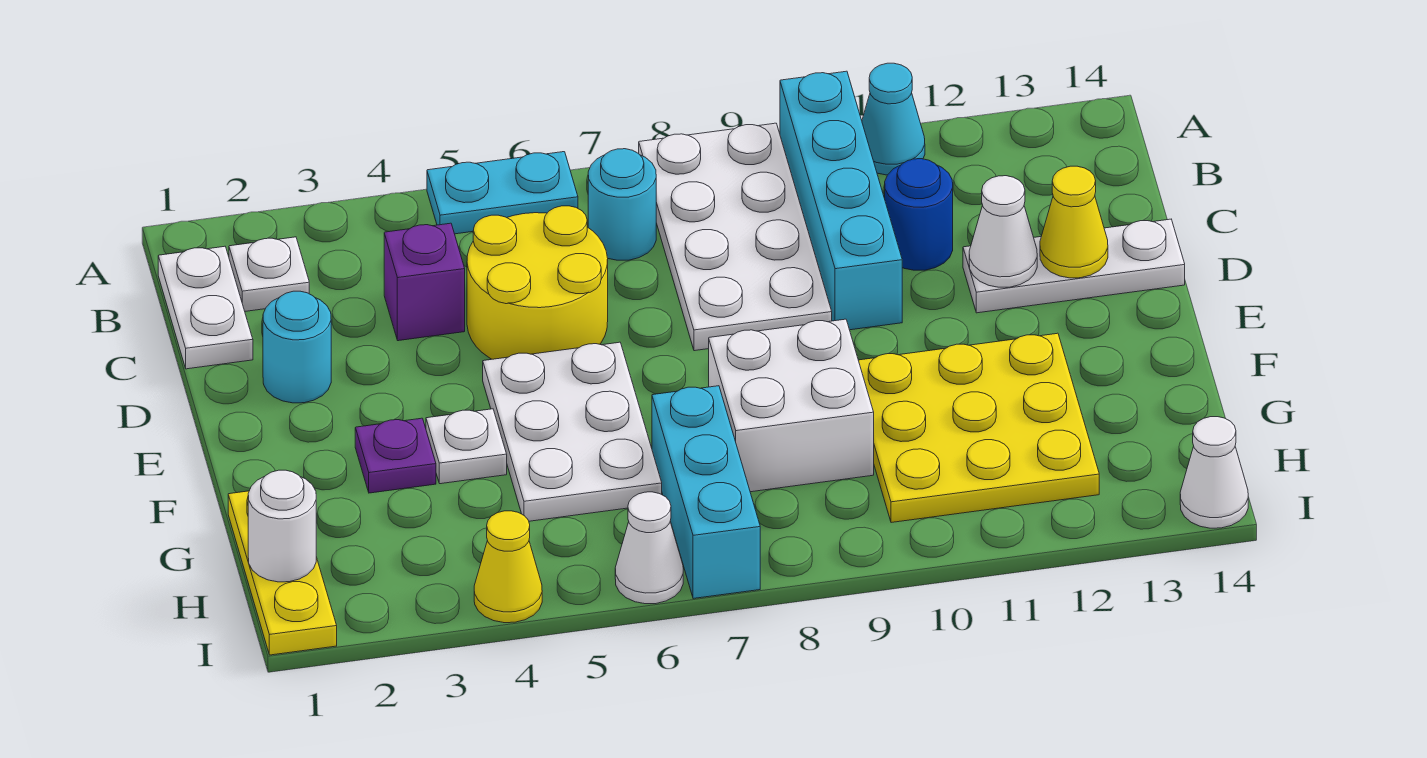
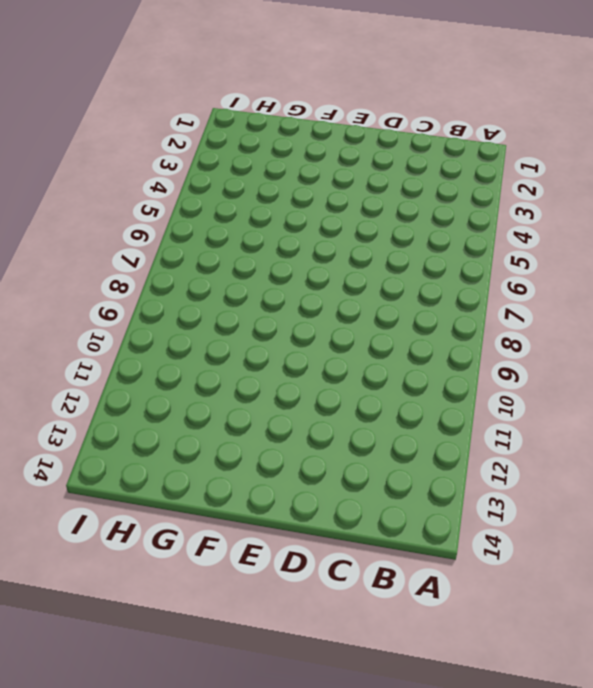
none -> cyan 1x2 plate [427,152,578,234]
none -> white 2x4 plate [639,123,832,351]
none -> cyan 1x4 brick [780,71,902,330]

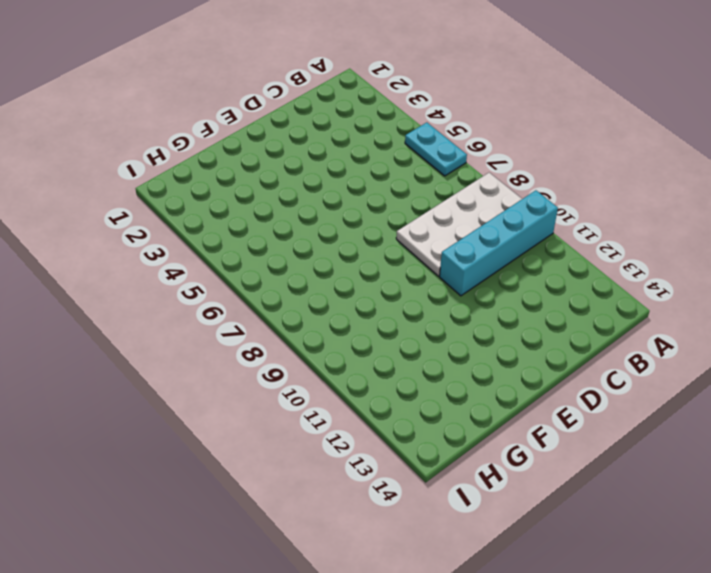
none -> cyan 1x1 cone [862,63,925,175]
none -> white 1x2 plate [158,246,253,369]
none -> white 1x1 plate [229,237,309,311]

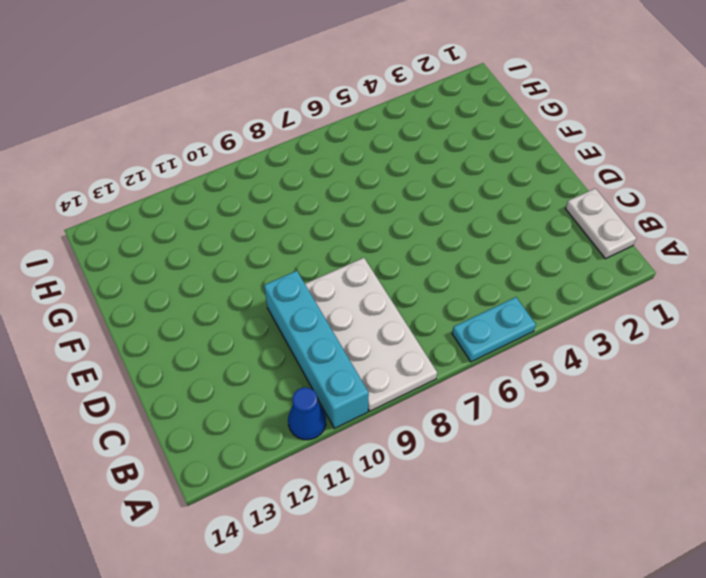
blue 1x1 cone [288,387,326,440] -> cyan 1x1 cone [862,63,925,175]
none -> white 1x1 plate [229,237,309,311]
none -> cyan 1x1 round brick [588,149,656,260]
none -> purple 1x1 brick [384,223,465,341]

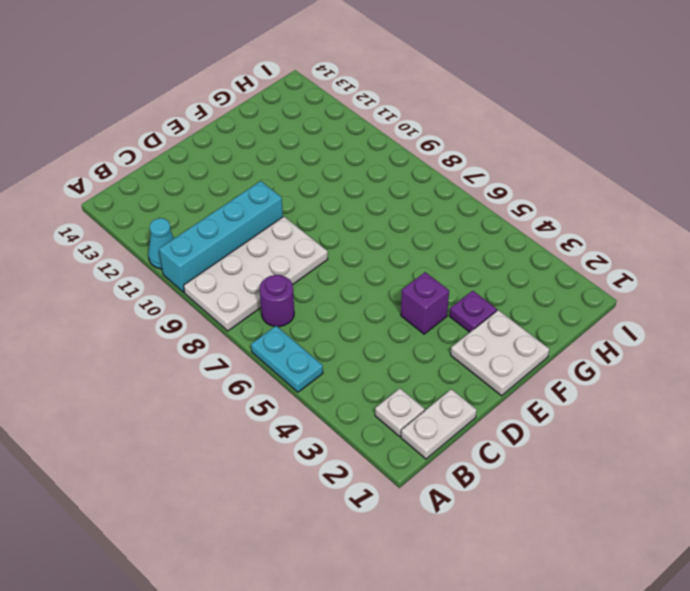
purple 1x1 round brick [260,275,294,327] -> cyan 1x1 round brick [588,149,656,260]
white 2x2 plate [451,310,549,396] -> none
purple 1x1 brick [401,272,449,334] -> purple 1x1 brick moved to [384,223,465,341]
none -> yellow 2x2 round brick [467,206,608,359]
none -> blue 1x1 round brick [885,159,953,270]
none -> cyan 1x1 round brick [263,291,331,403]

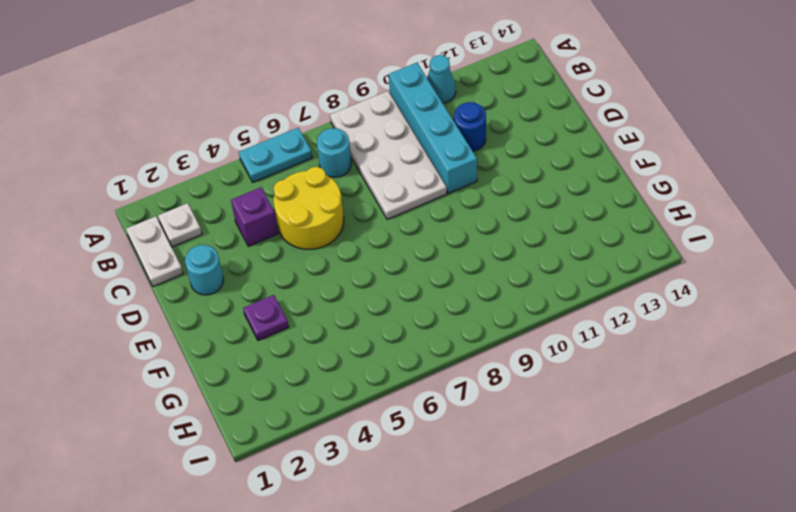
none -> white 1x3 plate [963,219,1185,313]
none -> white 2x3 plate [483,342,662,521]
none -> white 1x1 plate [426,409,507,484]

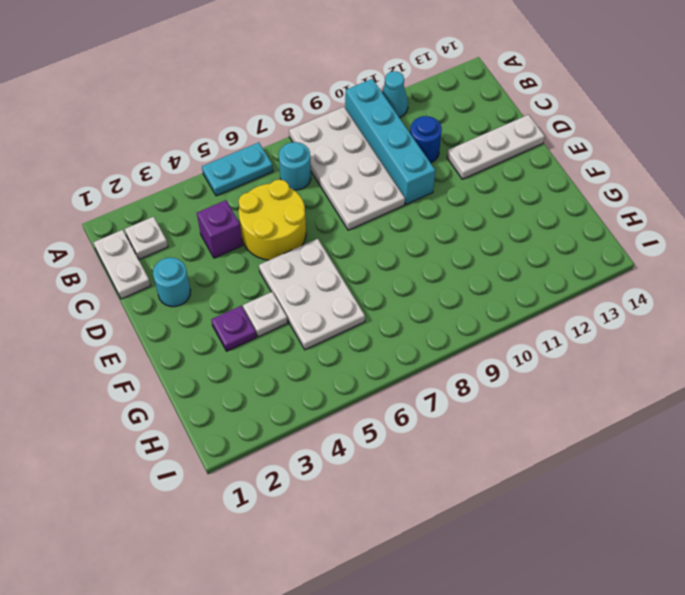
none -> white 2x2 brick [709,319,874,492]
none -> yellow 3x3 plate [858,333,1099,523]
none -> yellow 1x3 plate [228,491,337,655]

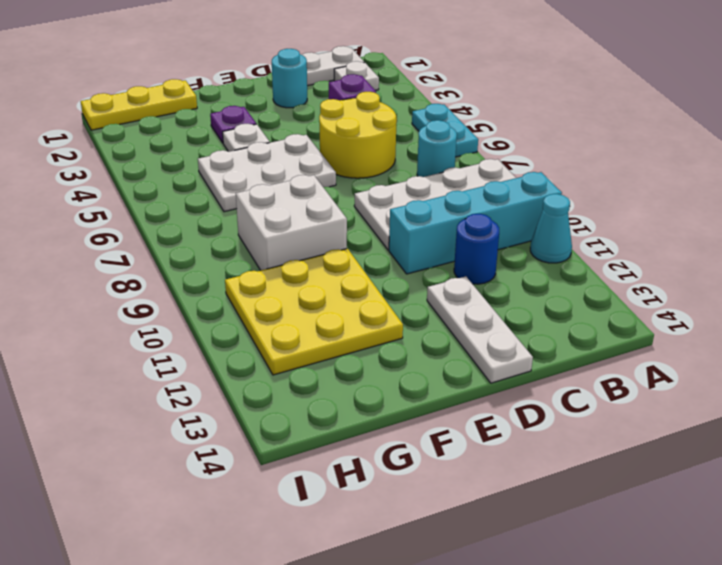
none -> cyan 1x3 brick [652,386,760,599]
none -> yellow 1x1 cone [474,511,542,623]
none -> white 1x1 cone [615,492,683,604]

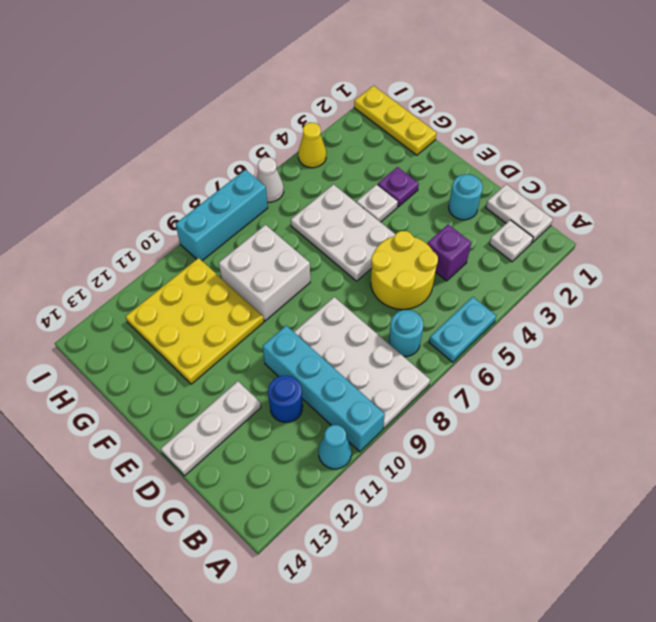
cyan 1x3 brick [176,170,268,261] -> cyan 1x3 brick turned to [652,386,760,599]
none -> white 1x1 cone [1180,417,1248,528]
none -> white 1x1 cone [969,176,1037,287]
none -> yellow 1x1 cone [1040,166,1108,278]

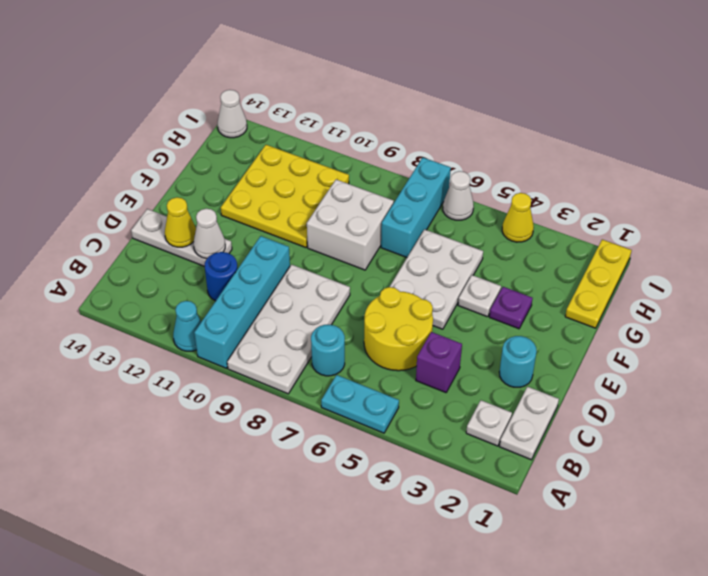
none -> white 1x1 round brick [248,470,316,582]

